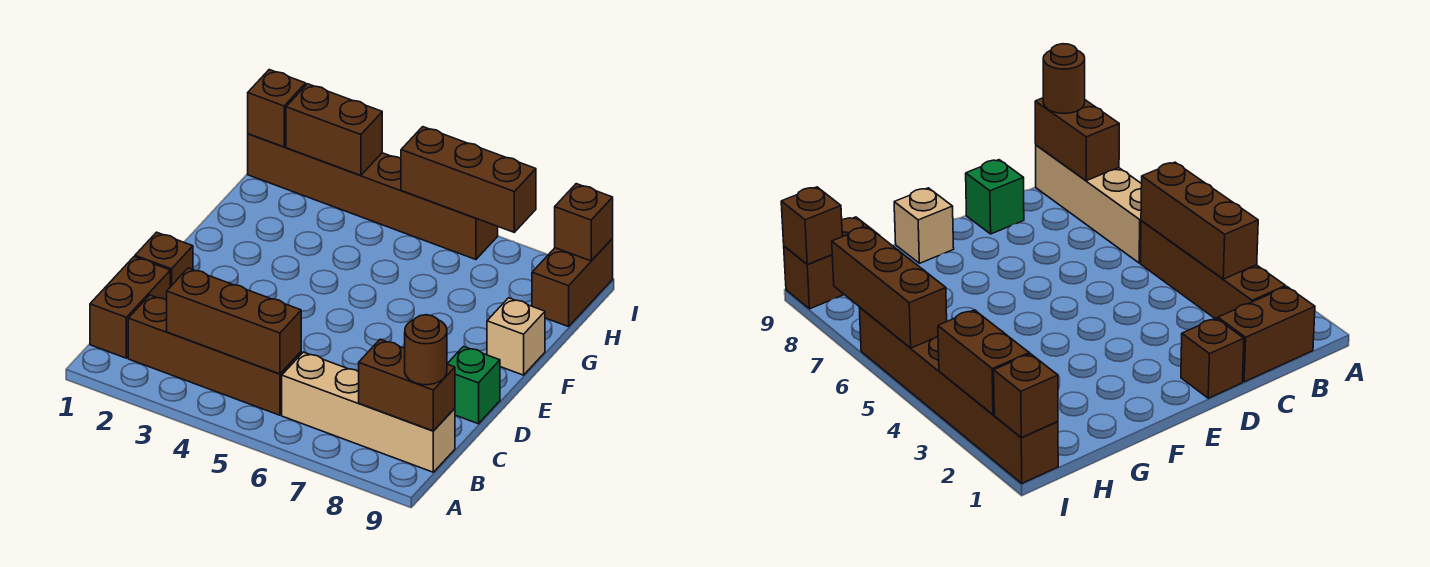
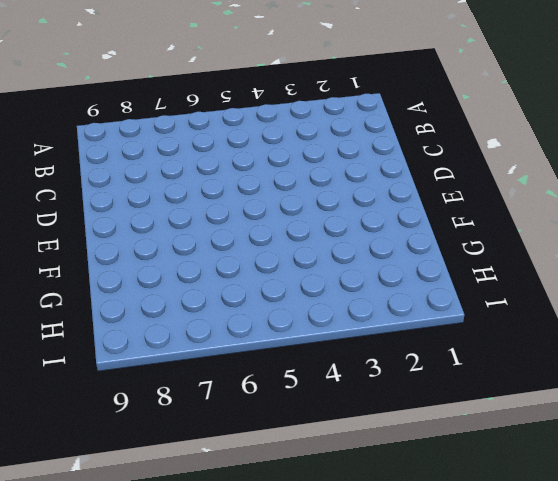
none -> brown 1x2 brick [90,257,170,358]
none -> brown 1x4 brick [128,295,301,415]
none -> tan 1x4 brick [282,352,455,472]

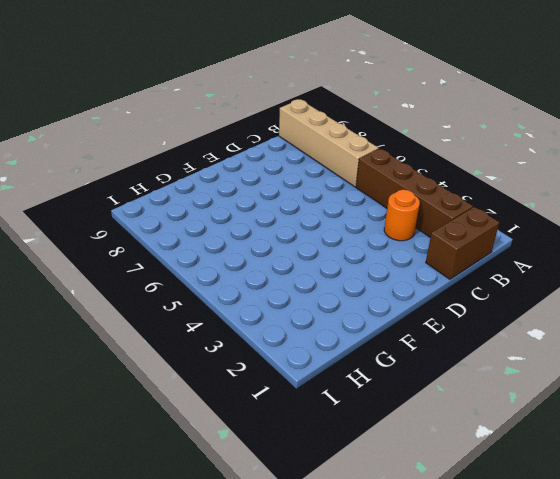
orange 1x1 round brick [384,190,420,241] -> none
none -> brown 1x1 brick [135,232,193,287]
none -> green 1x1 brick [447,346,500,424]
none -> tan 1x1 brick [487,298,545,375]

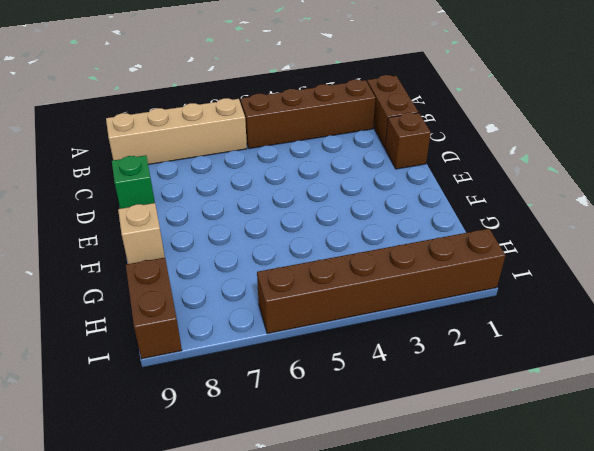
none -> brown 1x3 brick [167,268,301,374]
none -> brown 1x2 brick [359,339,455,431]
none -> brown 1x1 brick [248,70,306,147]

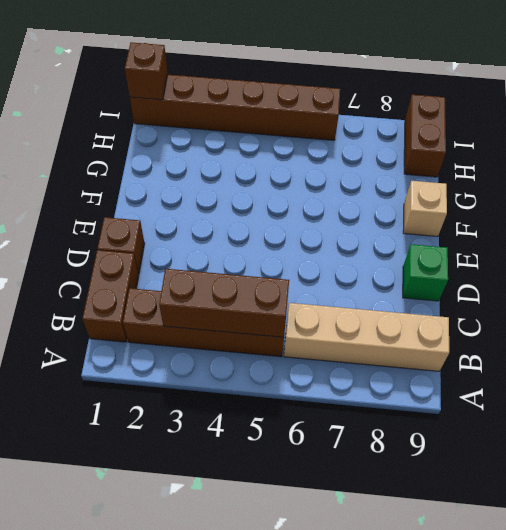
none -> brown 1x2 brick [359,339,455,431]
none -> brown 1x2 brick [286,84,382,175]
none -> brown 1x3 brick [401,127,536,232]

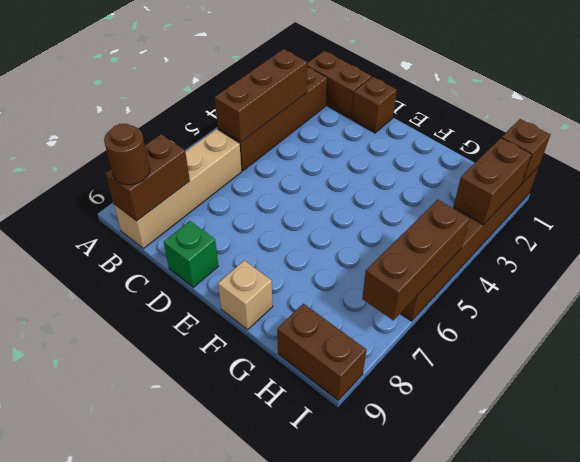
none -> brown 1x1 brick [555,184,613,261]

